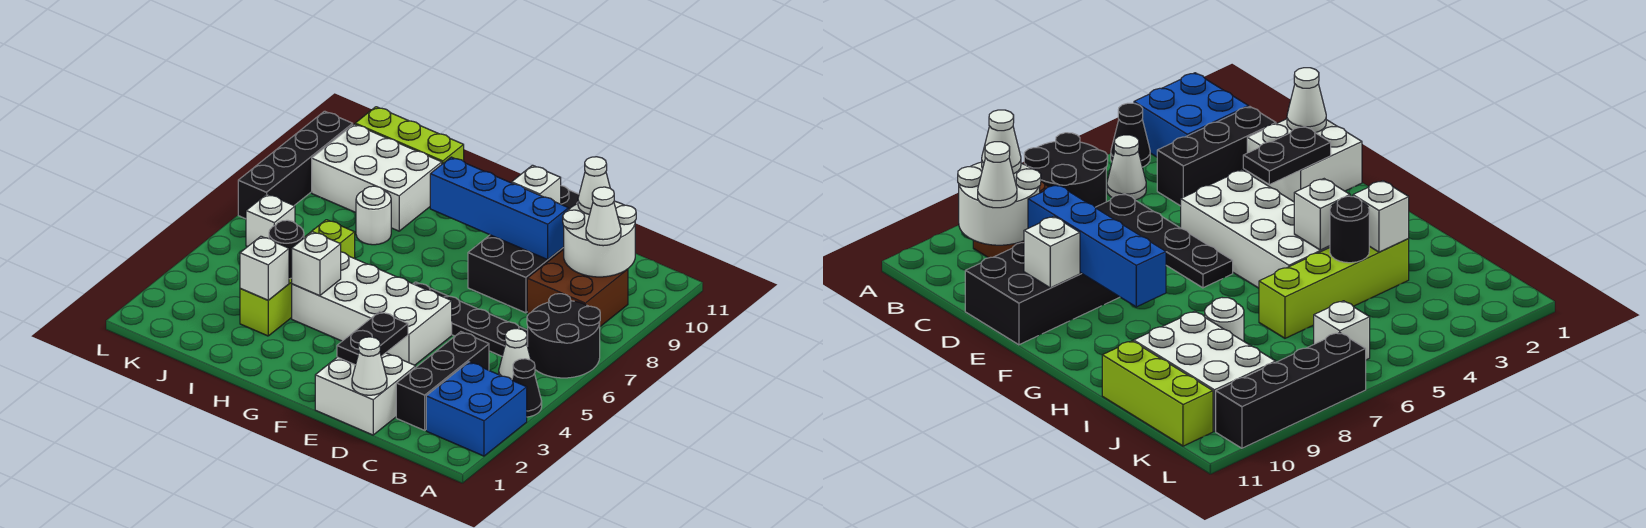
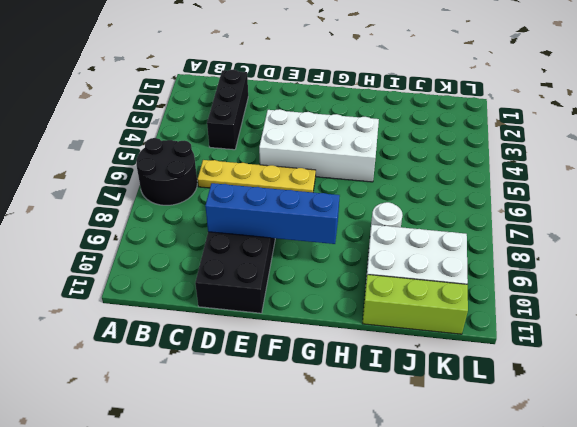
yellow 1x4 plate [198,160,316,192] -> black 1x4 plate [413,282,528,356]
none -> blue 2x2 brick [426,362,527,456]
none -> black 1x1 cone [512,359,542,417]
none -> white 1x1 cone [499,328,531,379]

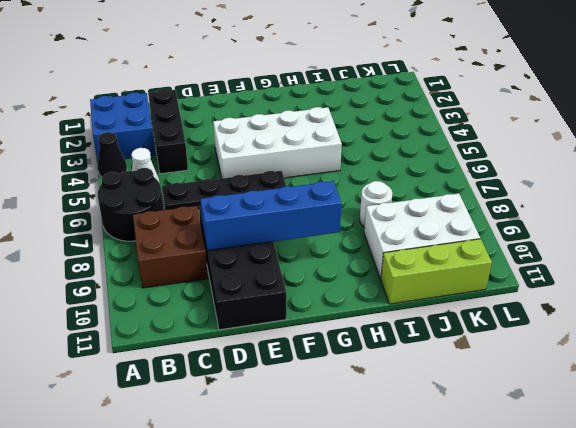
none -> white 2x2 brick [315,353,416,435]
none -> lime 1x4 brick [240,220,355,336]
none -> white 1x1 brick [246,194,295,247]

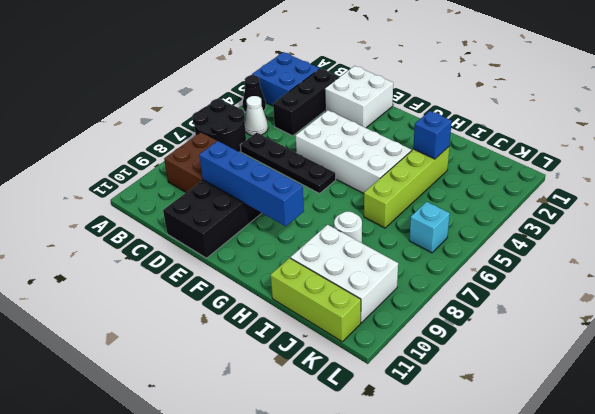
blue 1x1 brick [413,111,452,159] -> white 1x1 brick [240,236,289,300]
cyan 1x1 brick [409,202,450,253] -> white 1x1 brick [246,194,295,247]
none -> black 1x4 brick [238,111,353,219]
none -> white 2x2 round brick [563,201,636,277]
none -> white 1x1 cone [352,337,387,395]

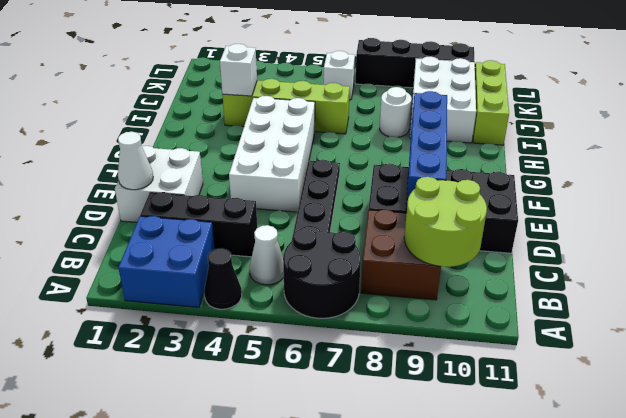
lime 2x2 round brick [404,177,487,267] -> white 2x2 round brick [563,201,636,277]
none -> black 1x2 plate [337,311,408,365]
none -> white 1x1 brick [512,165,561,204]
none -> white 1x1 brick [292,232,341,296]

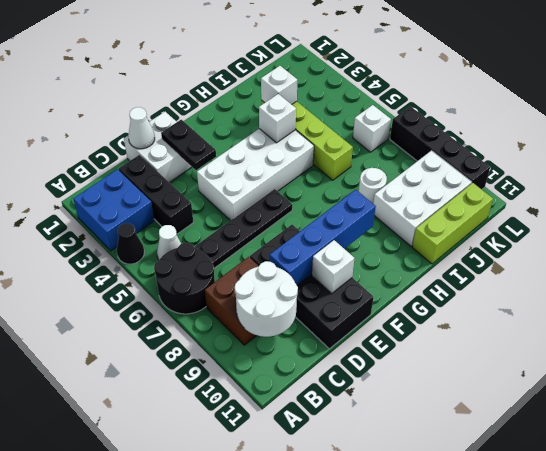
none -> black 1x1 round brick [269,220,304,279]
none -> white 1x1 cone [586,187,621,246]
none -> white 1x1 cone [578,157,610,215]

